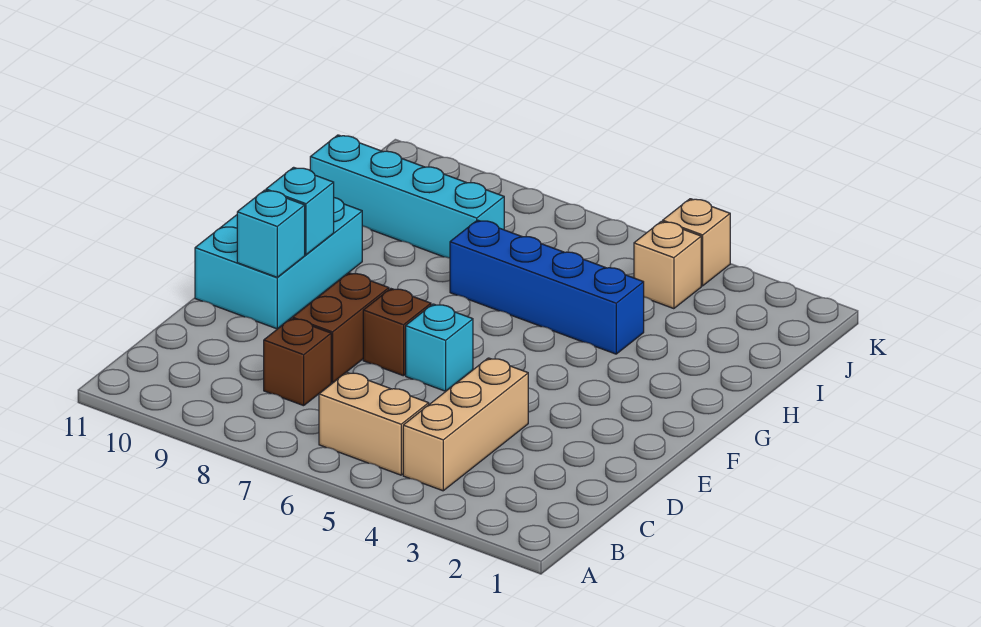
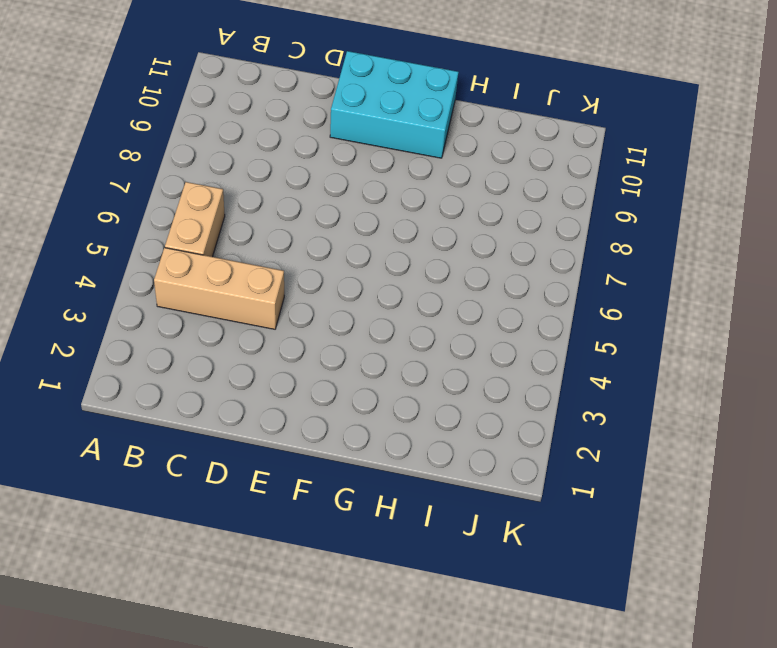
none -> brown 1x1 brick [264,318,331,406]
none -> brown 1x2 brick [293,273,389,383]
none -> cyan 1x1 brick [406,304,473,391]

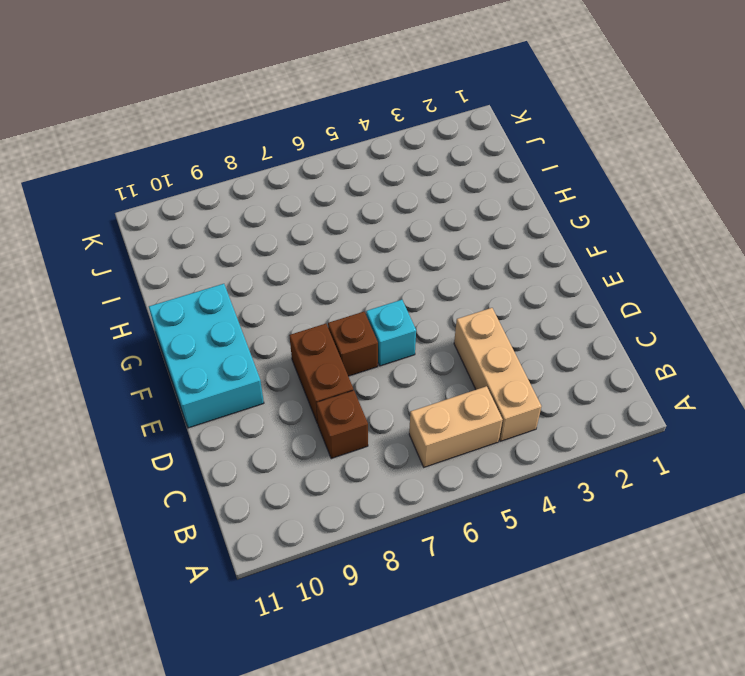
none -> blue 1x4 brick [450,220,644,354]
none -> cyan 1x4 brick [310,135,504,258]
none -> tan 1x1 brick [634,221,701,309]

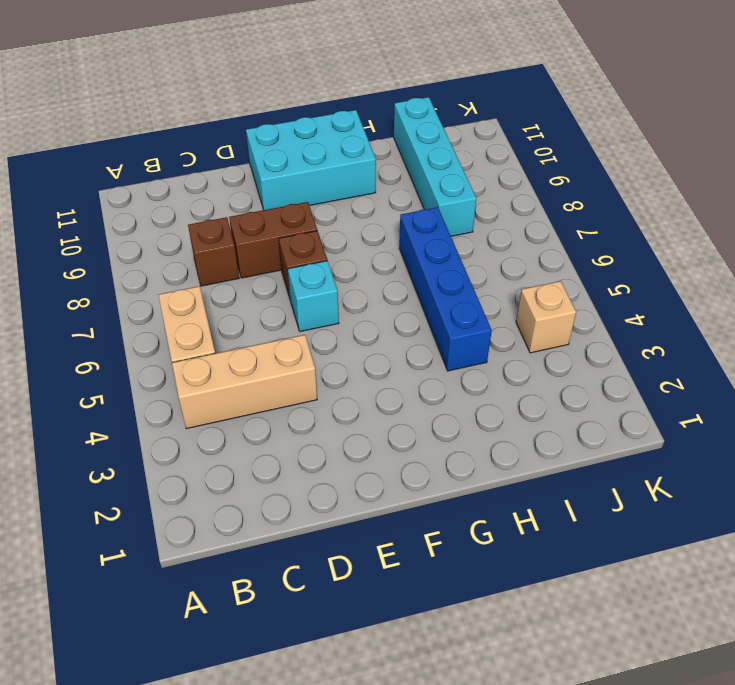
none -> tan 1x1 brick [663,199,730,286]
none -> cyan 1x1 brick [237,190,305,277]
none -> cyan 1x1 brick [266,167,334,255]

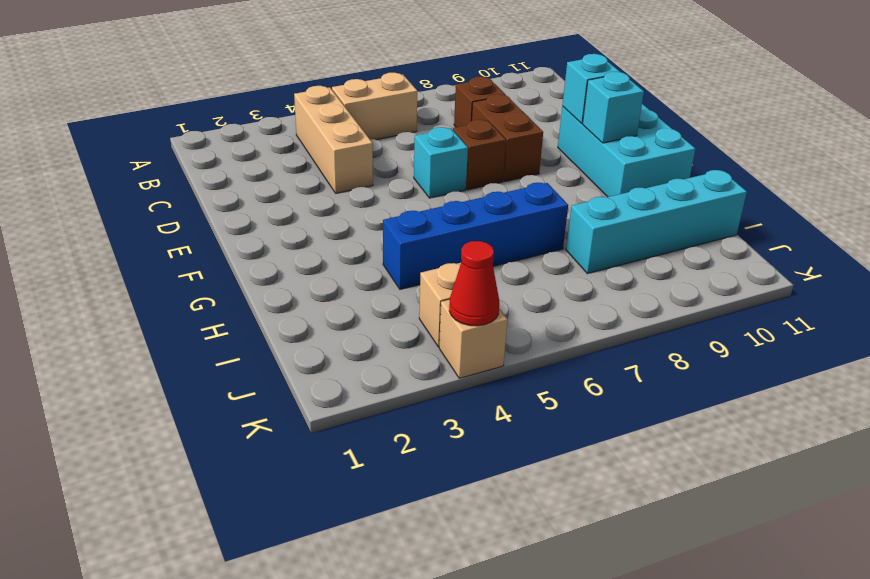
red 1x1 cone [449,241,499,326] -> none

